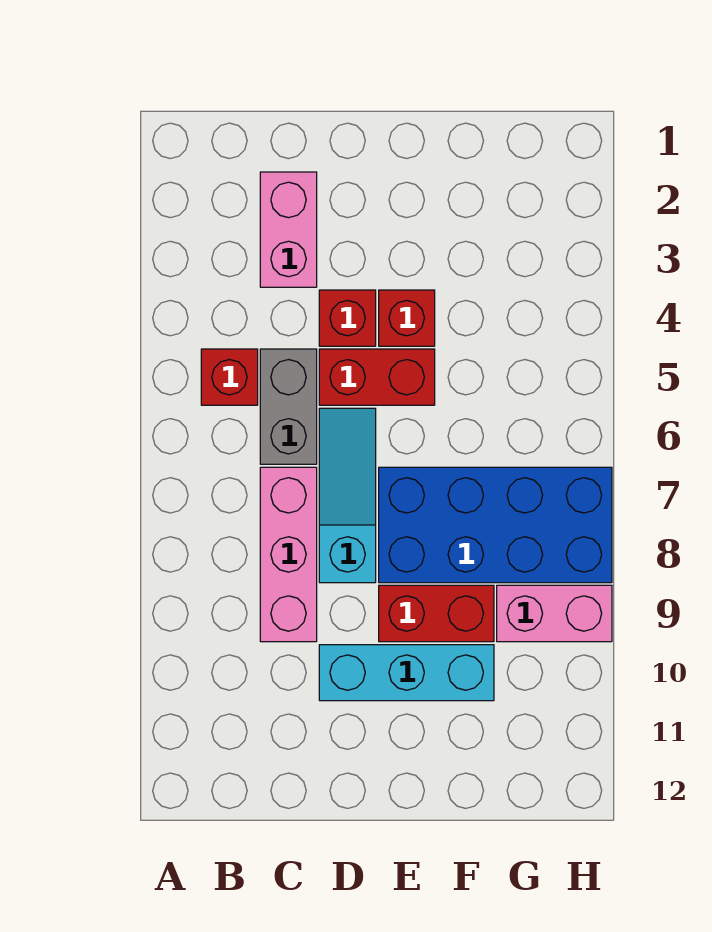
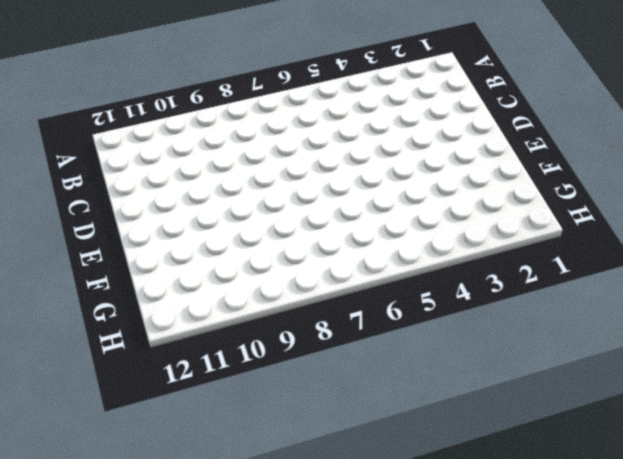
none -> red 1x1 brick [201,349,258,405]
none -> pink 1x2 brick [260,172,317,287]
none -> grey 1x2 brick [260,349,317,464]

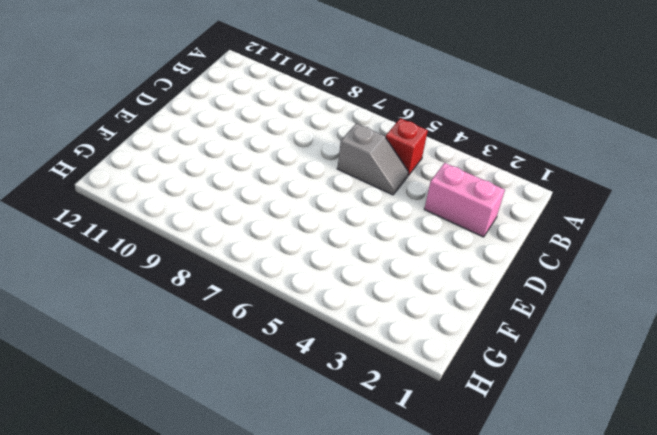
grey 1x2 slope [337,123,408,195] -> grey 1x2 brick [260,349,317,464]
none -> pink 1x3 brick [260,467,317,642]
none -> red 1x1 brick [319,290,376,346]
none -> red 1x2 brick [319,349,435,405]

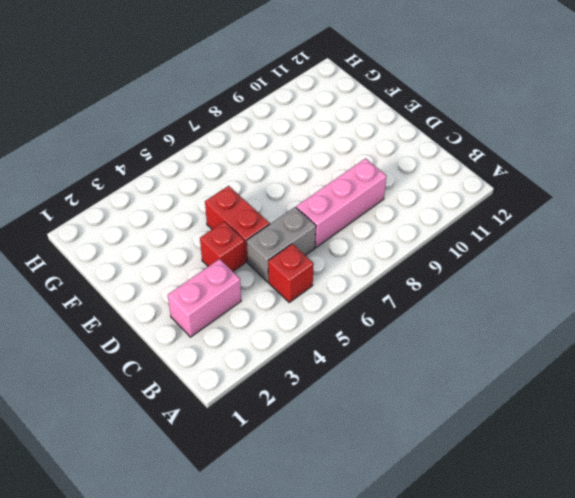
none -> cyan 1x3 slope [319,408,376,583]
none -> cyan 1x3 brick [319,645,494,701]
none -> red 1x1 brick [379,290,435,346]

